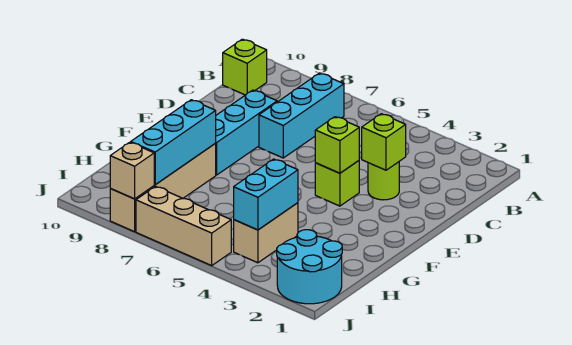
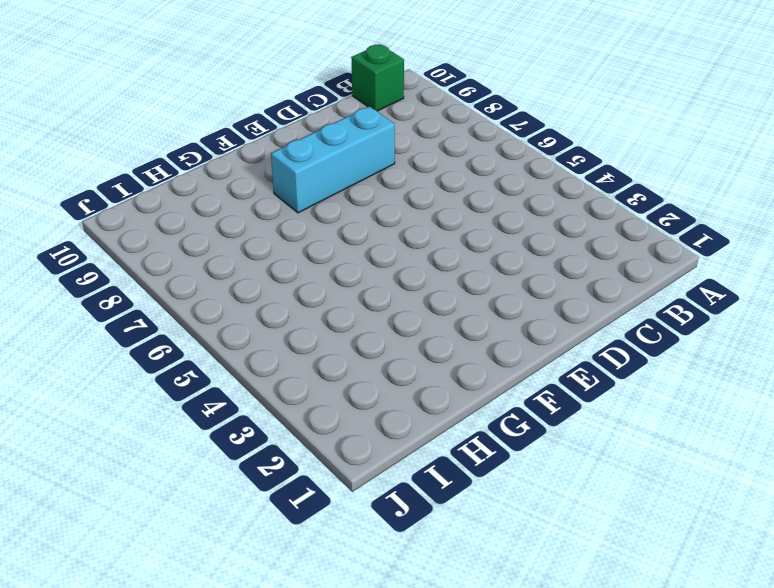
green 1x1 brick [351,44,404,111] -> lime 1x1 brick [223,39,267,95]
none -> cyan 1x3 brick [259,73,344,158]
none -> lime 1x1 round brick [368,162,399,200]
none -> lime 1x1 brick [315,161,359,206]

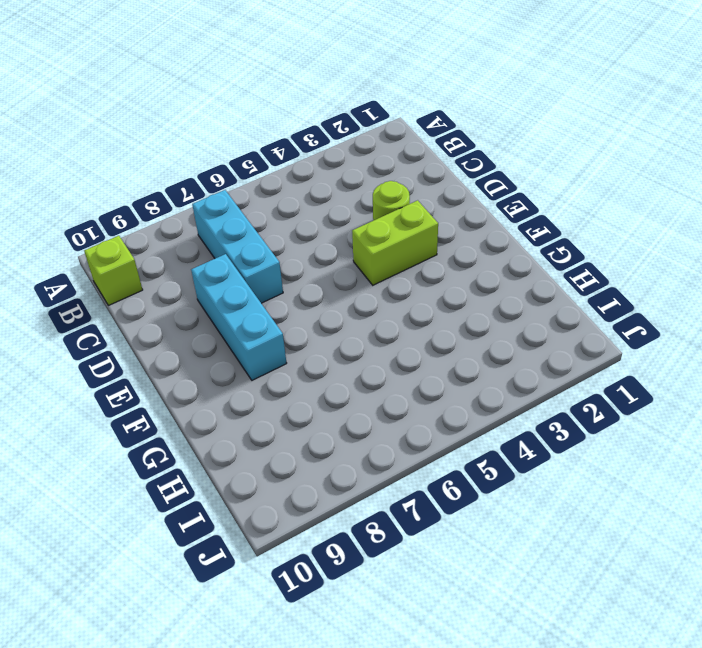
lime 1x2 brick [352,200,438,285] -> lime 1x1 brick [315,161,359,206]
none -> tan 1x4 brick [110,144,216,232]
none -> tan 1x2 brick [234,203,298,263]
none -> cyan 2x2 round brick [277,230,342,304]

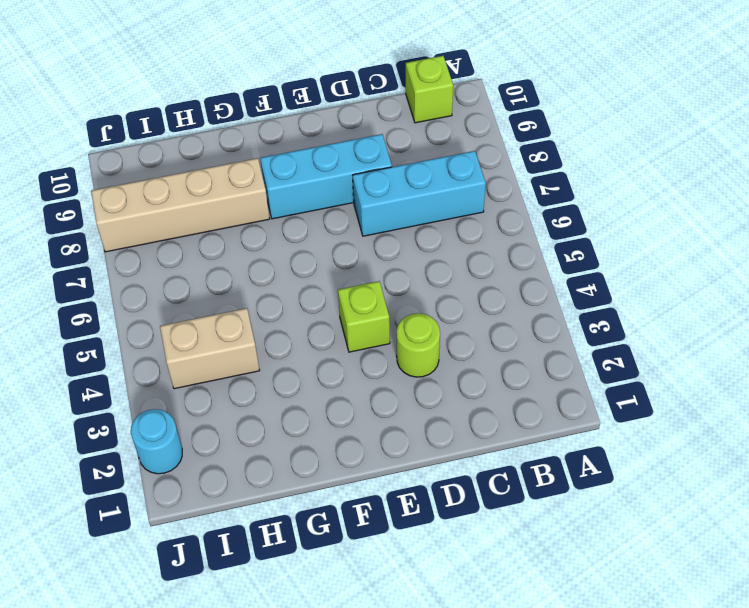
cyan 1x1 round brick [131,409,182,474] -> cyan 2x2 round brick [277,230,342,304]
none -> tan 1x3 brick [136,187,231,265]
none -> lime 1x1 brick [362,114,406,170]
none -> lime 1x1 brick [315,117,359,173]

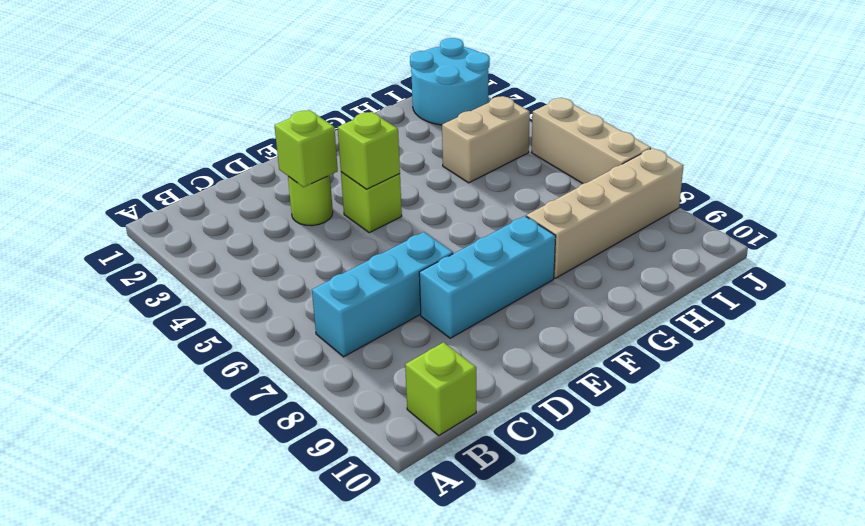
none -> cyan 1x3 brick [131,100,216,185]
none -> cyan 1x2 brick [234,159,298,230]
none -> tan 1x1 brick [110,142,154,199]

